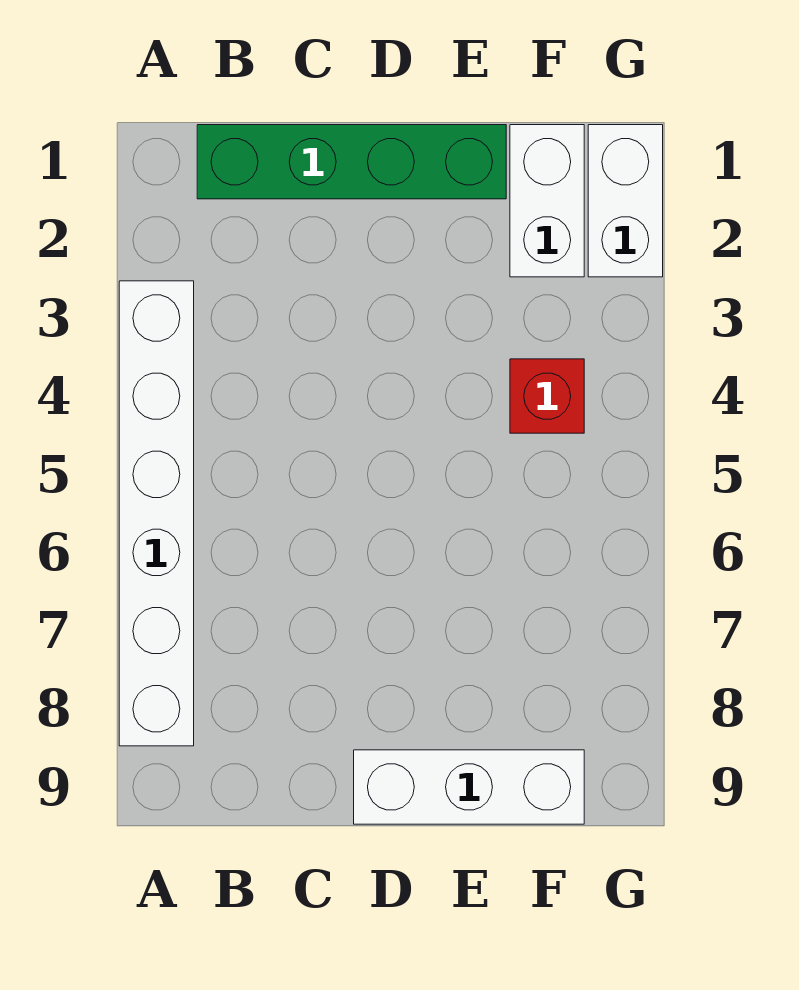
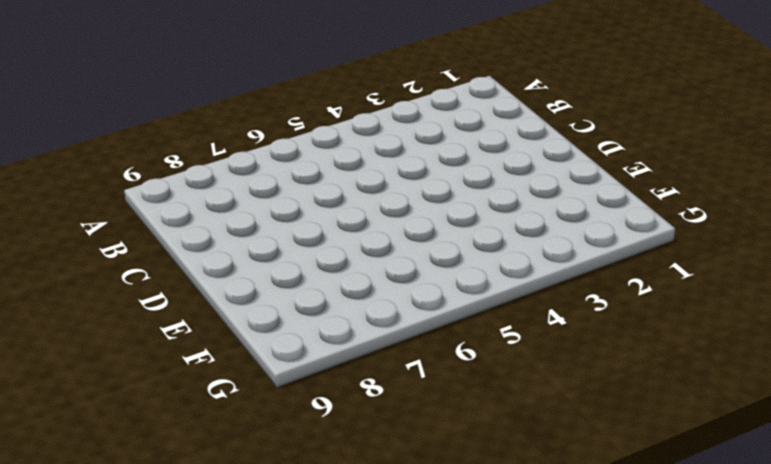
none -> white 1x6 brick [119,281,194,746]
none -> green 1x4 brick [197,125,506,199]

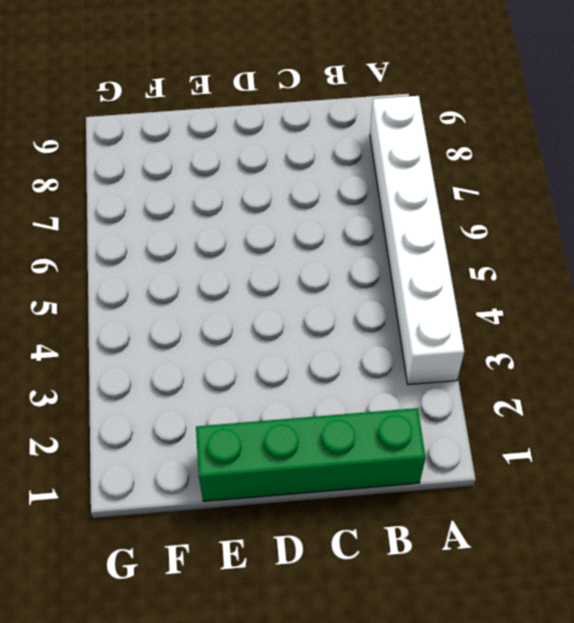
none -> white 1x3 brick [354,750,584,824]
none -> white 1x2 brick [510,125,584,277]

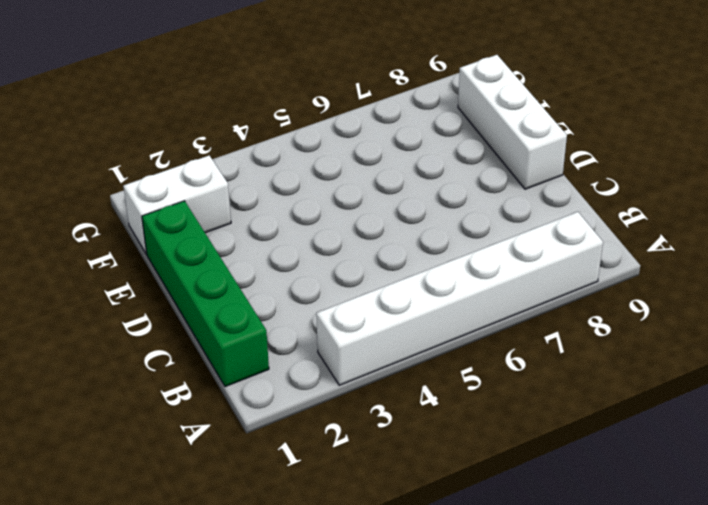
none -> red 1x1 brick [510,359,584,433]
none -> white 1x2 brick [588,125,663,277]

